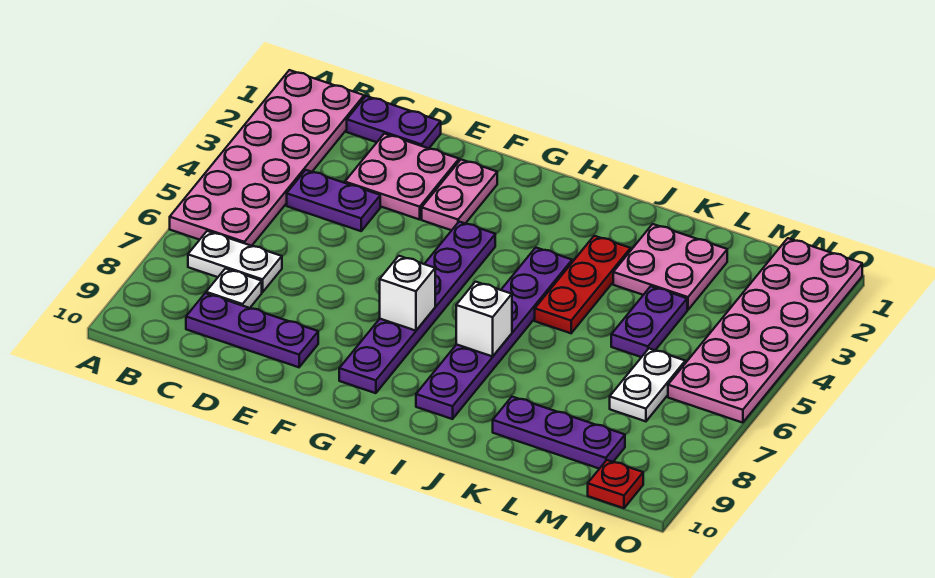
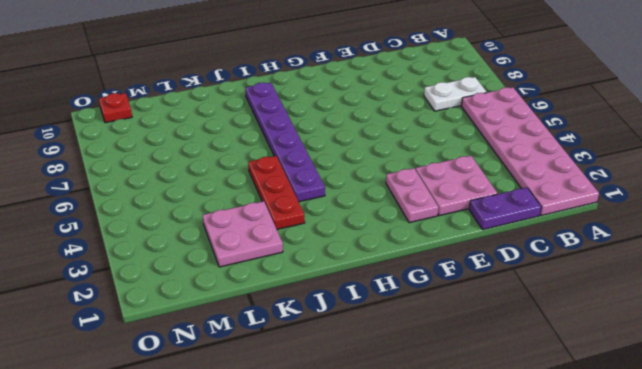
none -> purple 1x2 plate [287,170,380,231]
none -> white 1x1 plate [206,269,262,308]
none -> purple 1x3 plate [186,293,318,367]

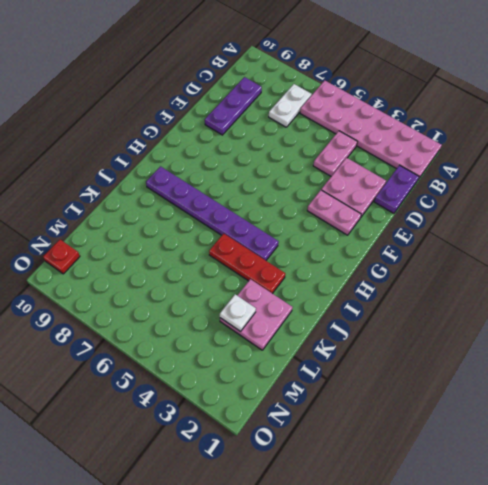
pink 1x2 plate [313,131,358,176] -> purple 1x2 plate [287,170,380,231]
white 1x1 plate [220,294,256,332] -> white 1x1 plate moved to [206,269,262,308]
none -> purple 1x6 plate [339,222,495,393]
none -> purple 1x3 plate [493,397,625,469]
none -> purple 1x2 plate [611,286,687,357]

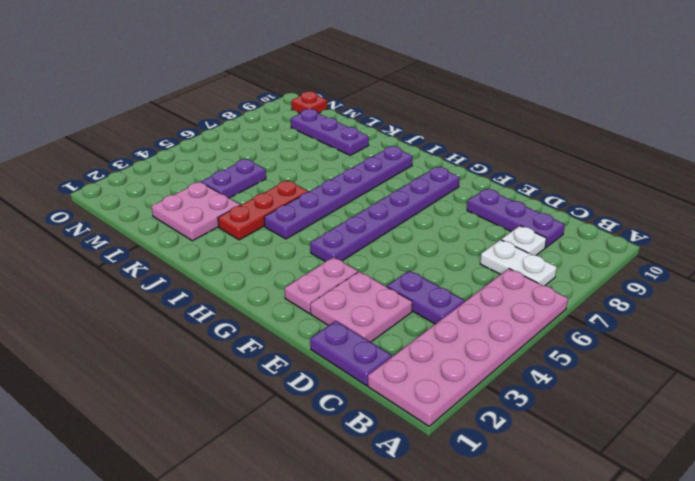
none -> white 1x2 plate [610,349,685,421]
none -> pink 2x6 plate [668,238,862,423]
none -> white 1x1 brick [380,256,435,331]

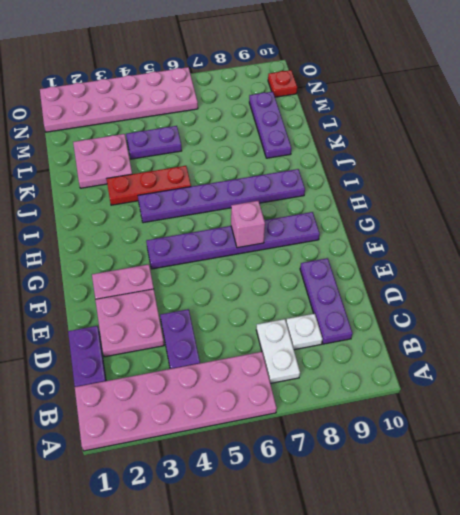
pink 1x1 brick [231,201,265,248] -> white 1x1 brick [380,256,435,331]
none -> white 1x2 plate [610,349,685,421]
none -> white 1x1 brick [456,282,512,356]

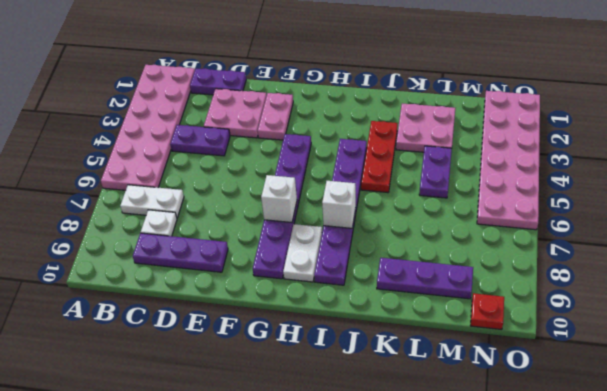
white 1x2 plate [283,224,322,282] -> white 1x2 plate moved to [610,349,685,421]

